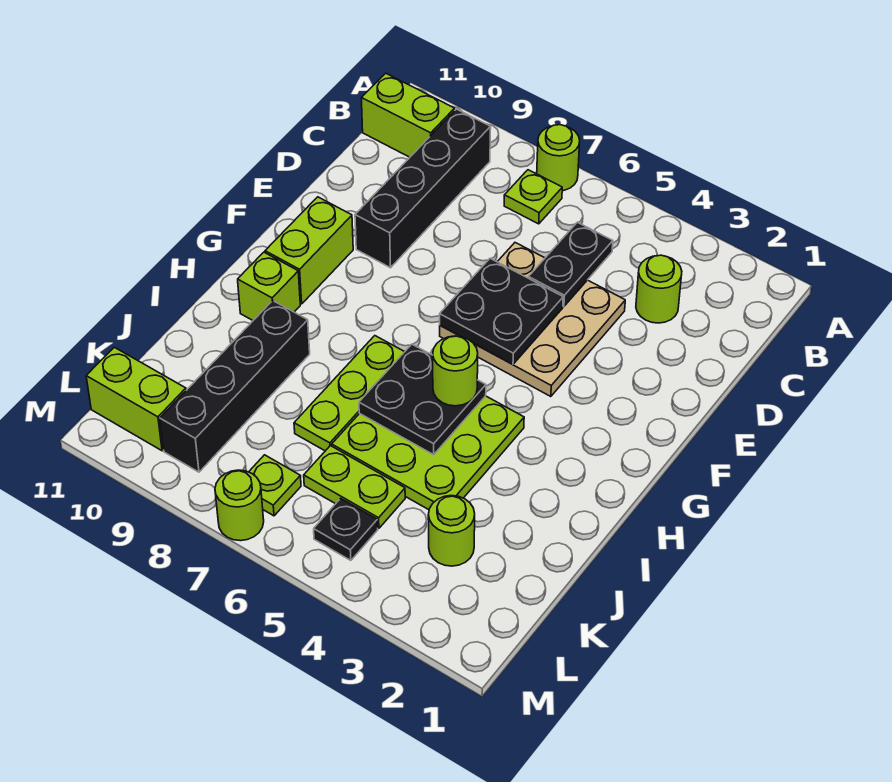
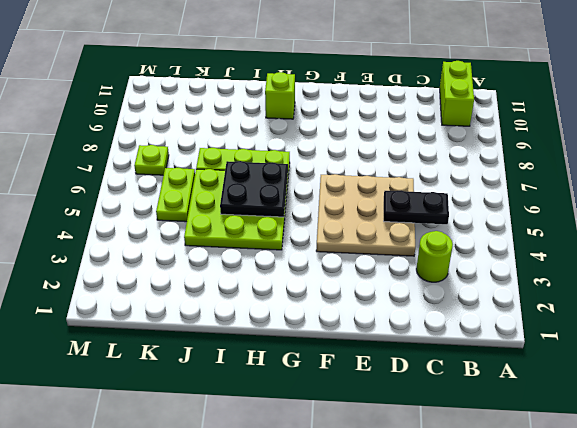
none -> lime 1x1 round brick [537,125,580,191]
none -> lime 1x1 plate [504,170,562,224]
none -> black 1x4 brick [355,109,491,268]

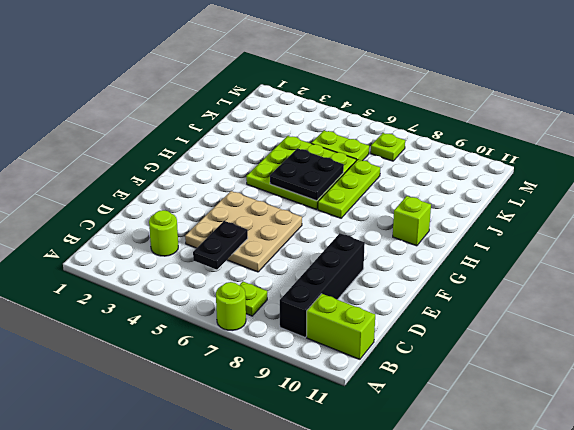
none -> lime 1x2 brick [265,197,353,304]
none -> black 1x4 brick [160,301,310,472]
none -> lime 1x1 round brick [428,496,475,566]

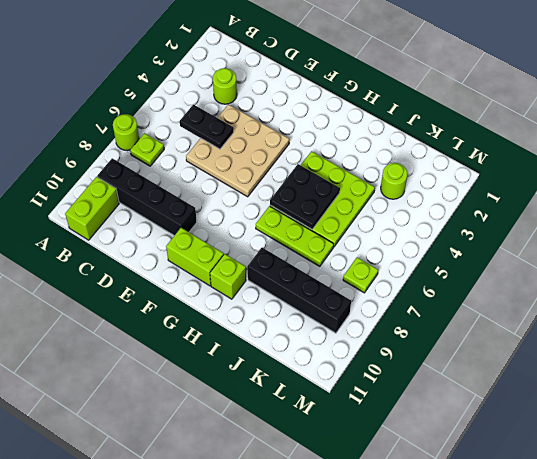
none -> lime 1x2 plate [304,446,405,528]
none -> black 1x1 plate [314,498,378,560]
none -> lime 1x2 brick [86,347,186,451]

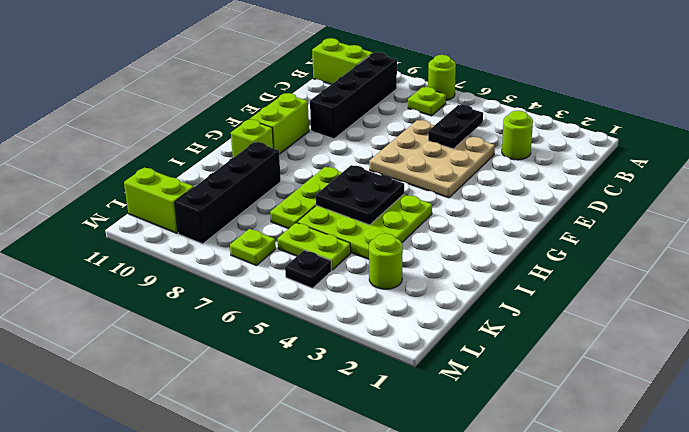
none -> lime 1x1 round brick [215,470,264,541]
none -> black 2x2 plate [440,258,563,364]
none -> lime 1x1 round brick [433,336,478,406]

